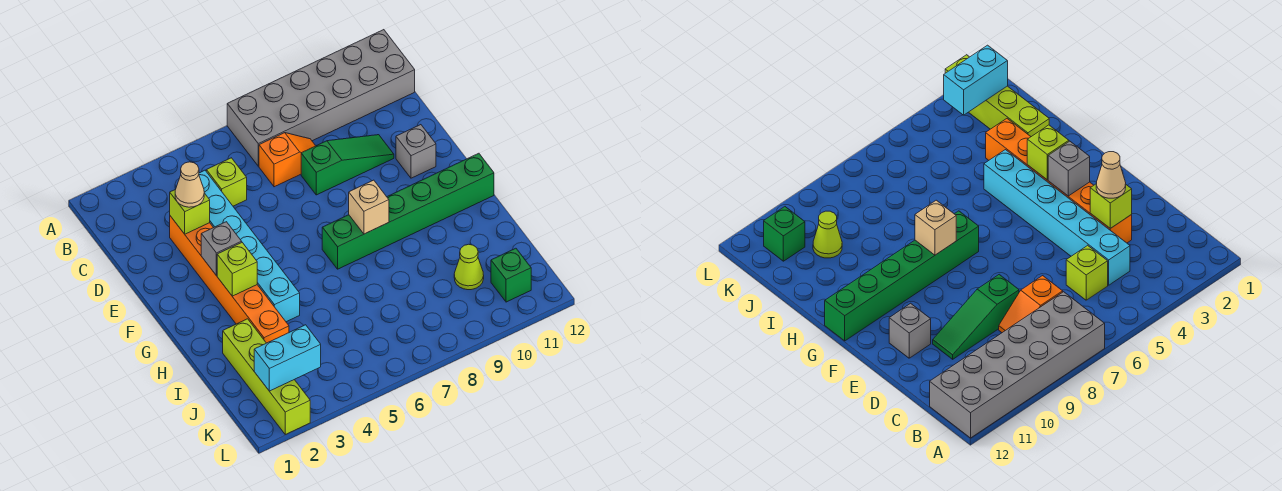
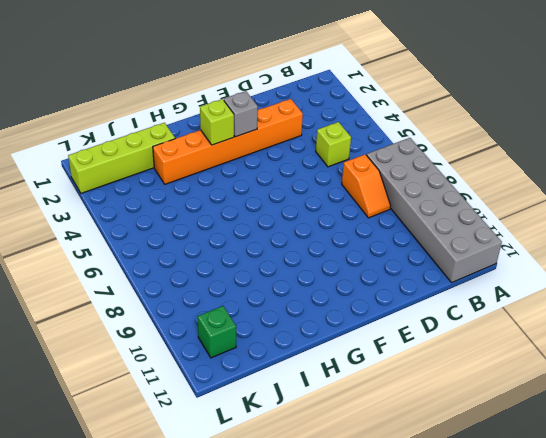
none -> cyan 1x6 brick [199,170,300,322]
none -> green 1x3 slope [301,135,394,195]
none -> grey 1x1 brick [396,125,436,178]

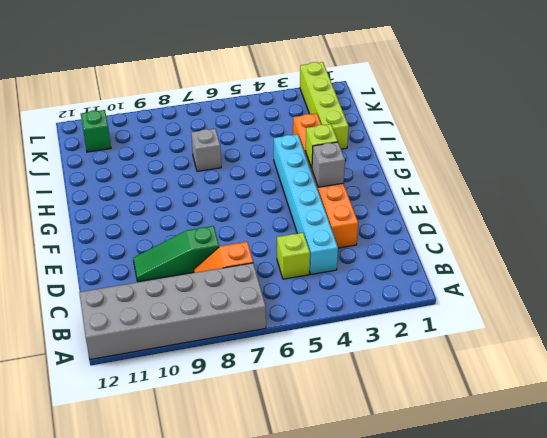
grey 1x1 brick [191,129,221,171] -> grey 1x1 brick moved to [396,125,436,178]
none -> green 1x6 brick [322,153,494,269]
none -> lime 1x1 cone [454,244,484,290]
none -> lime 1x1 brick [170,189,210,234]

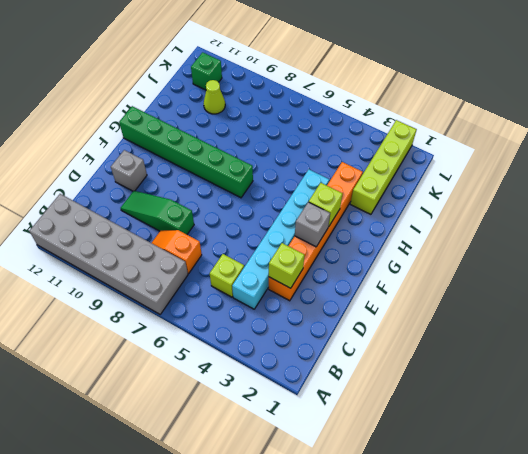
none -> tan 1x1 brick [349,180,389,234]
none -> cyan 1x2 brick [254,325,321,391]
none -> tan 1x1 cone [175,162,204,207]

